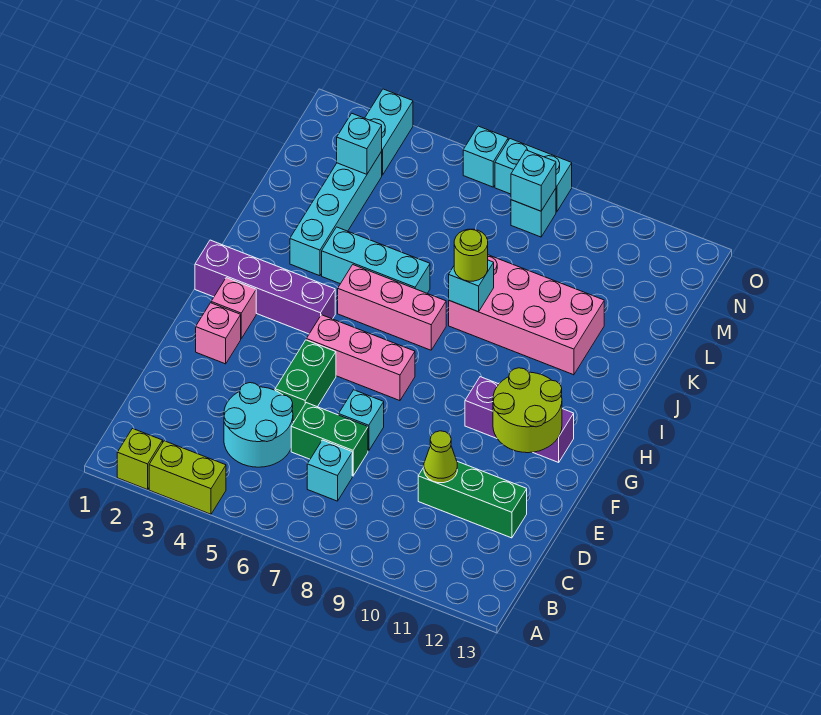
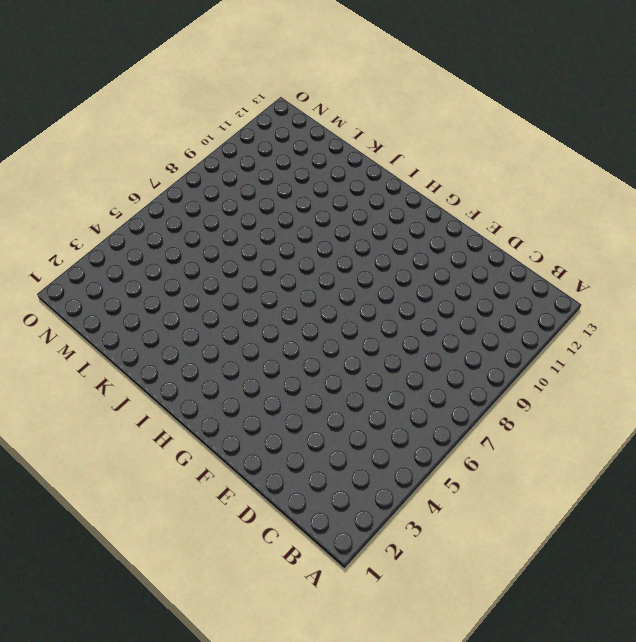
none -> lime 1x1 brick [117,429,163,490]
none -> lime 1x2 brick [149,441,226,514]
none -> cyan 2x2 round brick [224,383,293,467]

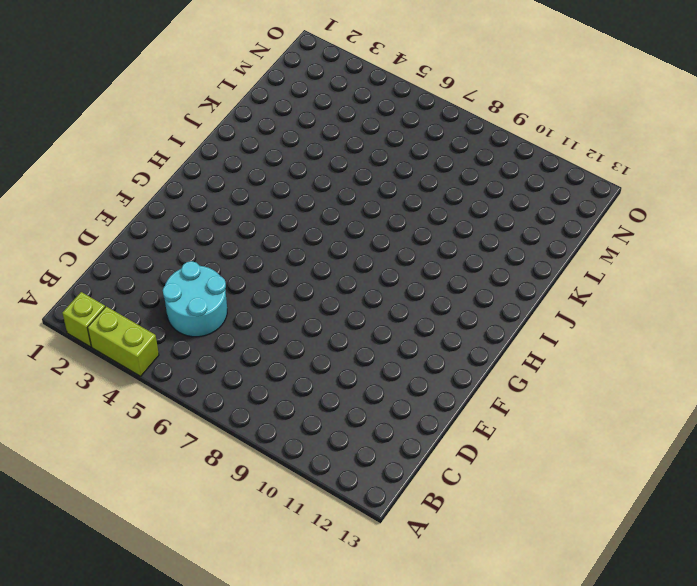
none -> cyan 1x1 brick [307,440,352,501]
none -> green 1x2 brick [291,403,368,476]
none -> green 1x3 brick [418,461,527,538]

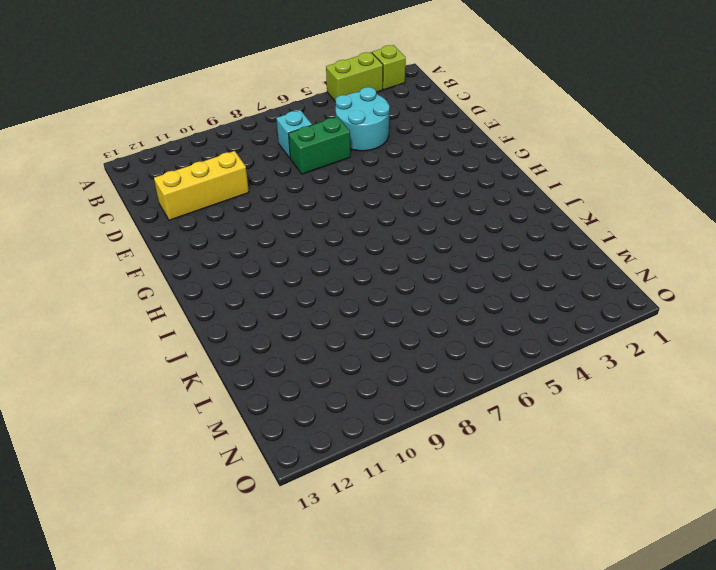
yellow 1x3 brick [154,151,249,220] -> green 1x3 brick [418,461,527,538]
none -> green 1x2 brick [275,340,336,422]
none -> cyan 1x1 brick [339,390,384,451]
none -> pink 1x1 brick [196,303,241,364]

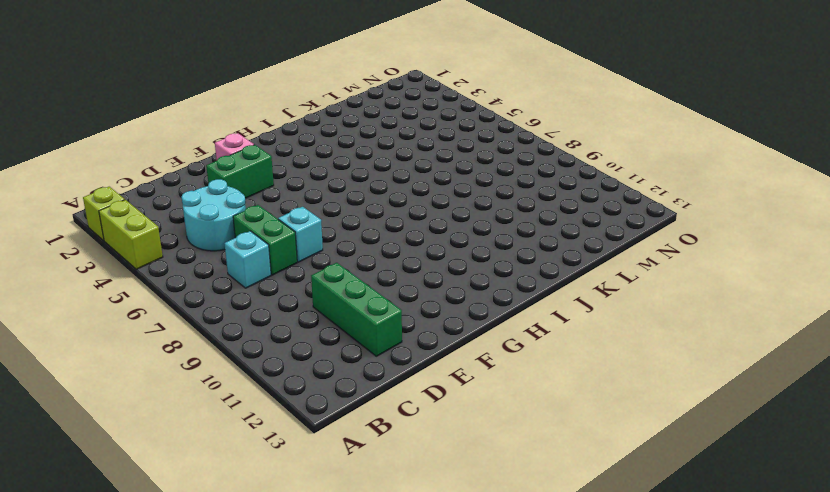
green 1x2 brick [206,145,274,198] -> green 1x2 brick moved to [275,340,336,422]
none -> pink 1x1 brick [211,278,256,338]
none -> pink 1x3 brick [306,315,415,401]
none -> purple 1x3 brick [465,377,574,462]

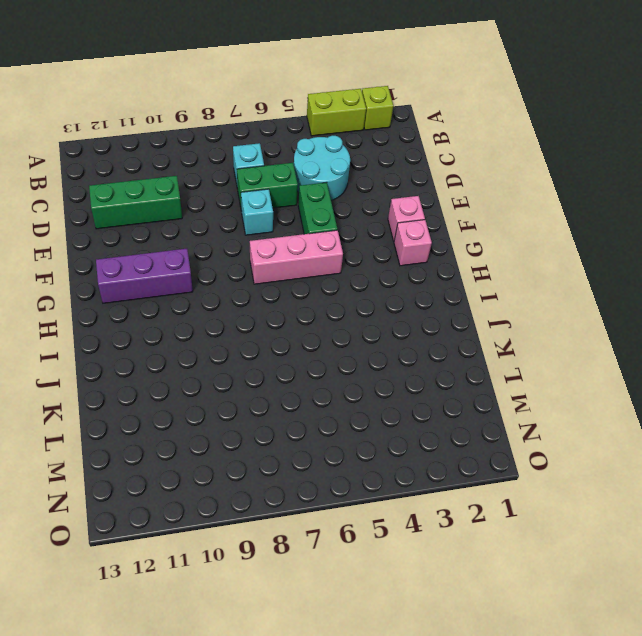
none -> purple 1x4 brick [195,240,335,334]
none -> pink 1x3 brick [338,265,446,350]
none -> cyan 1x4 brick [290,152,382,276]

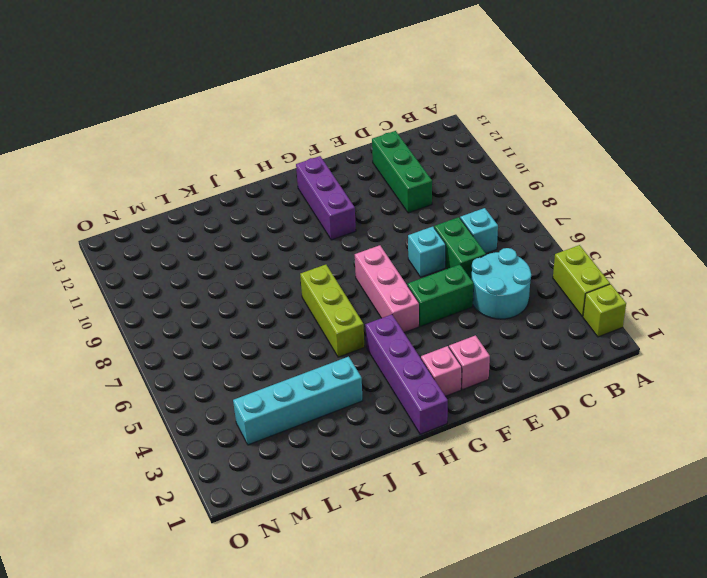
lime 1x3 brick [300,265,364,357] -> pink 1x3 brick [338,265,446,350]
none -> cyan 1x3 brick [322,227,430,293]
none -> pink 2x4 brick [449,255,604,375]
none -> cyan 1x2 brick [365,89,413,175]

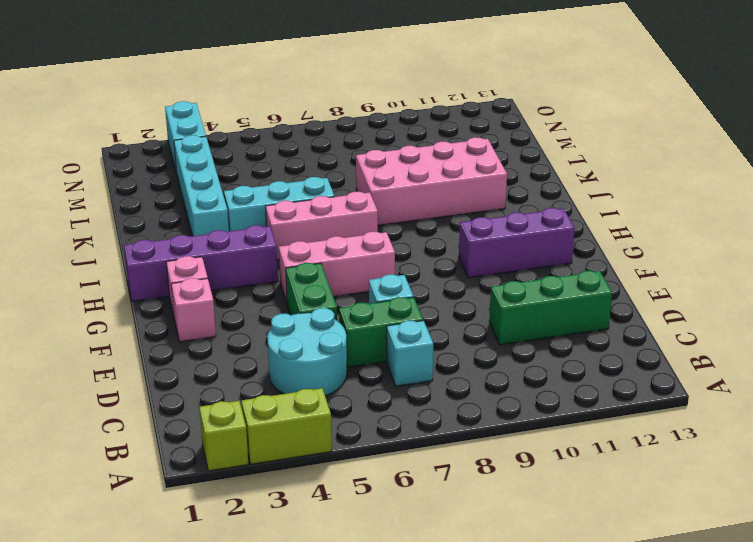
none -> cyan 1x1 brick [511,188,556,237]
none -> cyan 1x1 brick [463,126,508,187]
none -> cyan 1x2 brick [495,139,572,212]

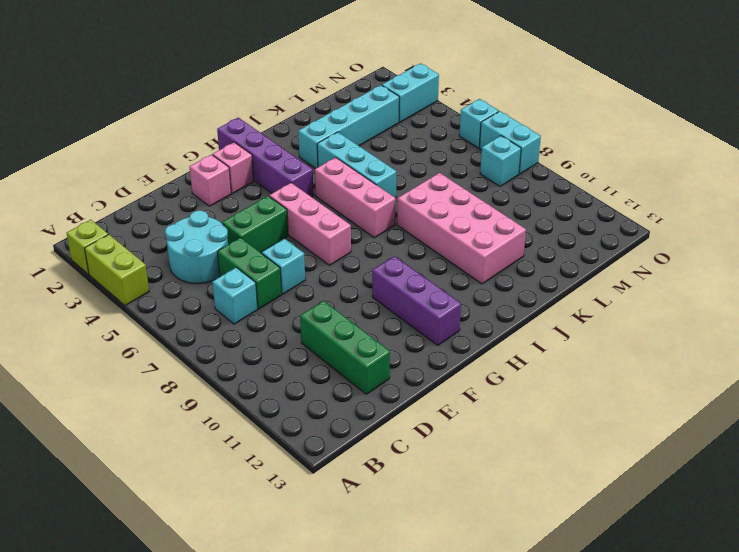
none -> lime 1x1 cone [424,431,457,483]
none -> lime 2x2 round brick [493,368,562,453]
none -> cyan 1x1 brick [449,260,494,312]

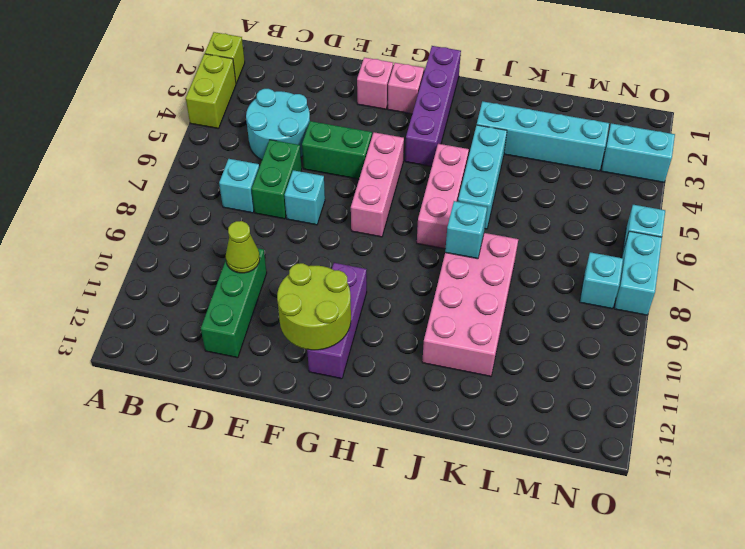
none -> cyan 1x1 brick [337,114,382,174]
none -> cyan 1x1 brick [511,150,556,211]
none -> lime 1x1 round brick [454,229,488,281]

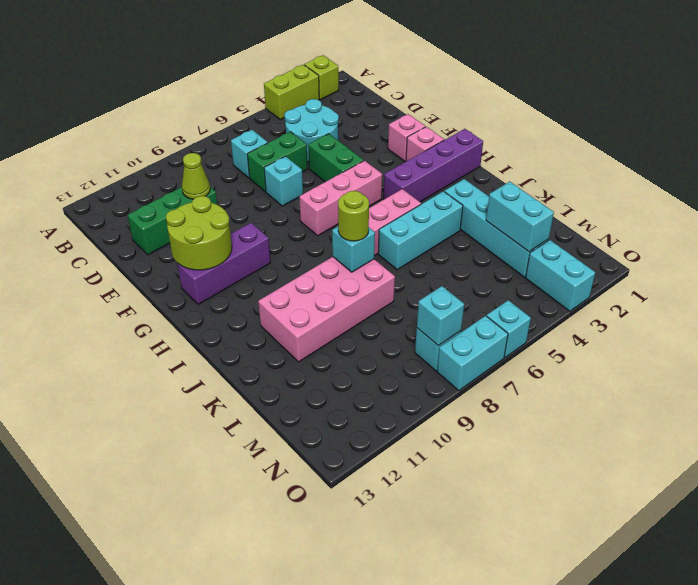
cyan 1x2 brick [486,182,554,252] -> cyan 1x1 brick [337,114,382,174]

